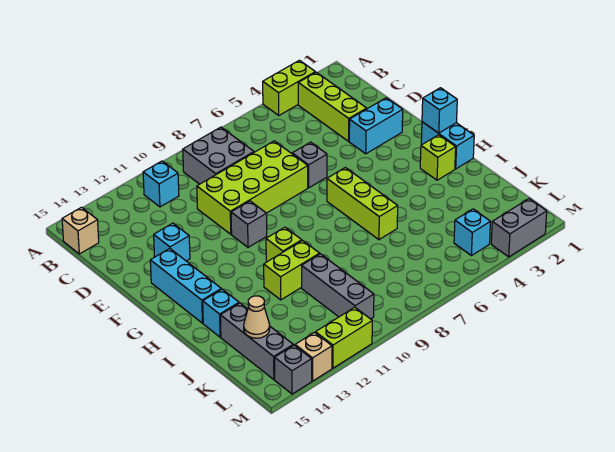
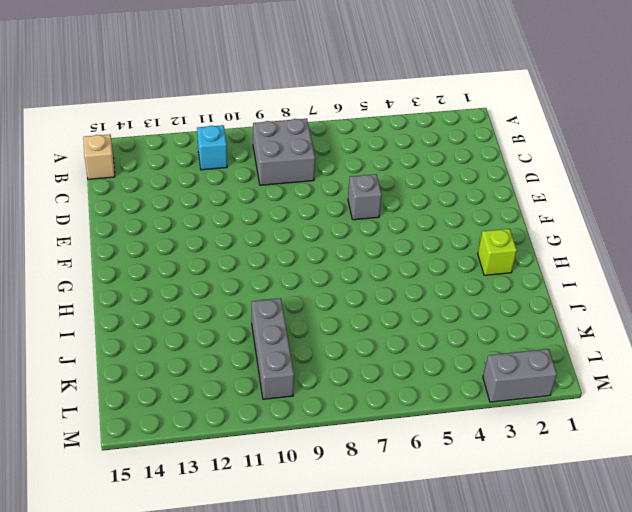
none -> lime 1x2 brick [263,60,315,115]
none -> lime 1x3 brick [298,72,367,141]
none -> lime 2x4 brick [197,141,308,234]

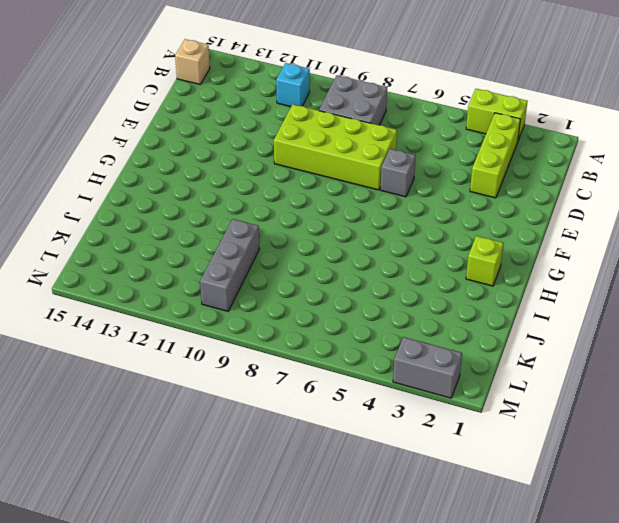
none -> cyan 1x2 brick [349,98,403,154]
none -> cyan 1x1 brick [154,223,190,261]
none -> grey 1x1 brick [231,201,267,247]

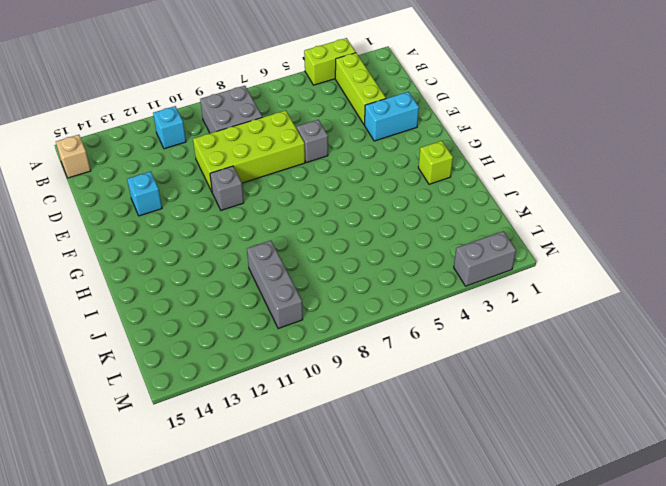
none -> cyan 1x3 brick [150,248,221,323]
none -> cyan 1x2 brick [421,122,474,169]
none -> lime 1x3 brick [327,168,398,240]

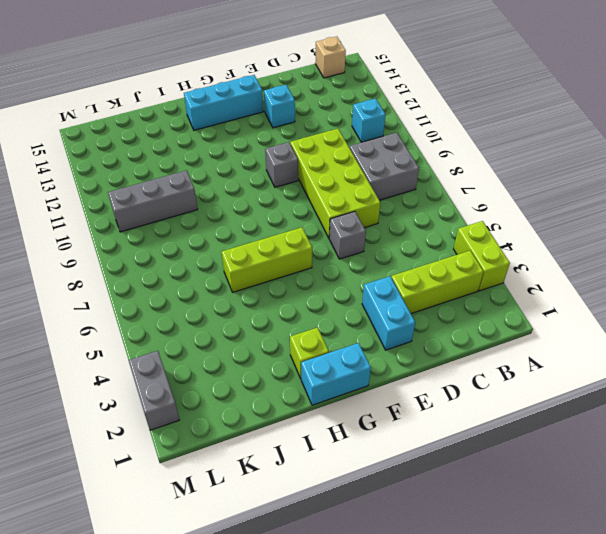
none -> lime 1x1 brick [266,227,302,262]
none -> lime 1x2 brick [264,241,320,300]
none -> cyan 1x1 brick [203,289,239,337]

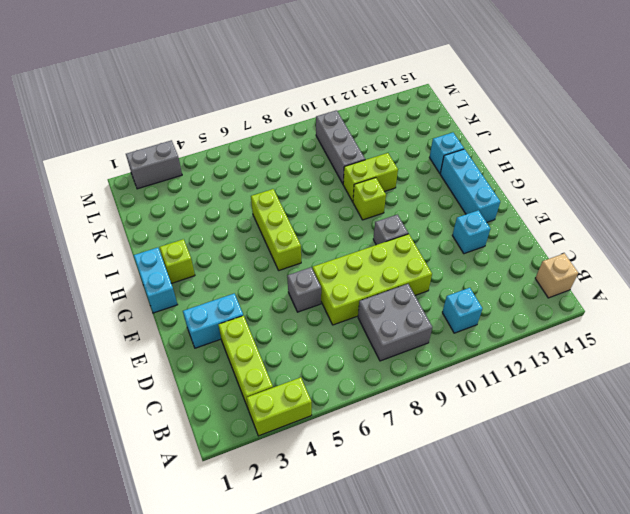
none -> grey 1x3 brick [220,303,293,380]
none -> cyan 1x1 brick [454,209,490,256]
none -> lime 1x2 brick [316,307,372,368]

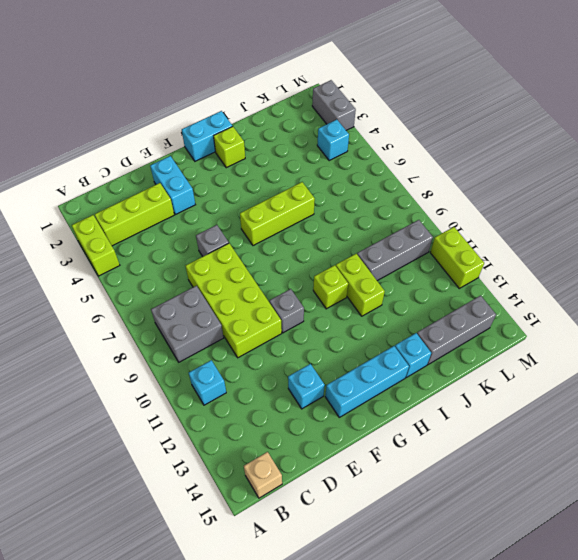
none -> tan 1x1 brick [295,332,332,381]
none -> grey 1x1 brick [275,345,312,394]
none -> cyan 1x1 brick [422,88,457,133]

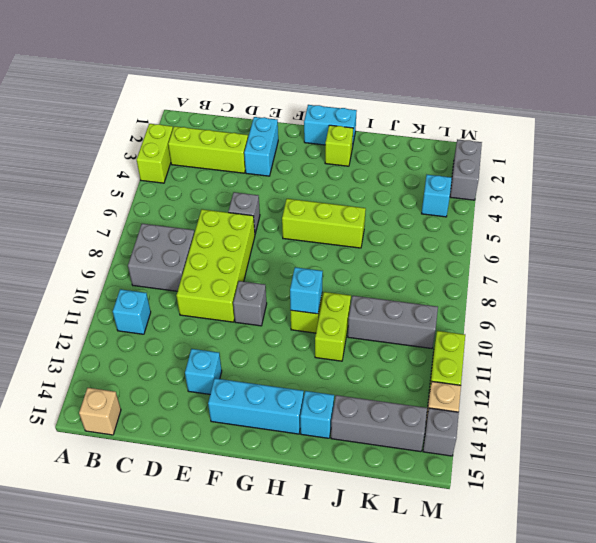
cyan 1x1 brick [290,267,323,314] -> cyan 1x1 brick moved to [422,88,457,133]
none -> tan 1x1 cone [244,296,270,338]

